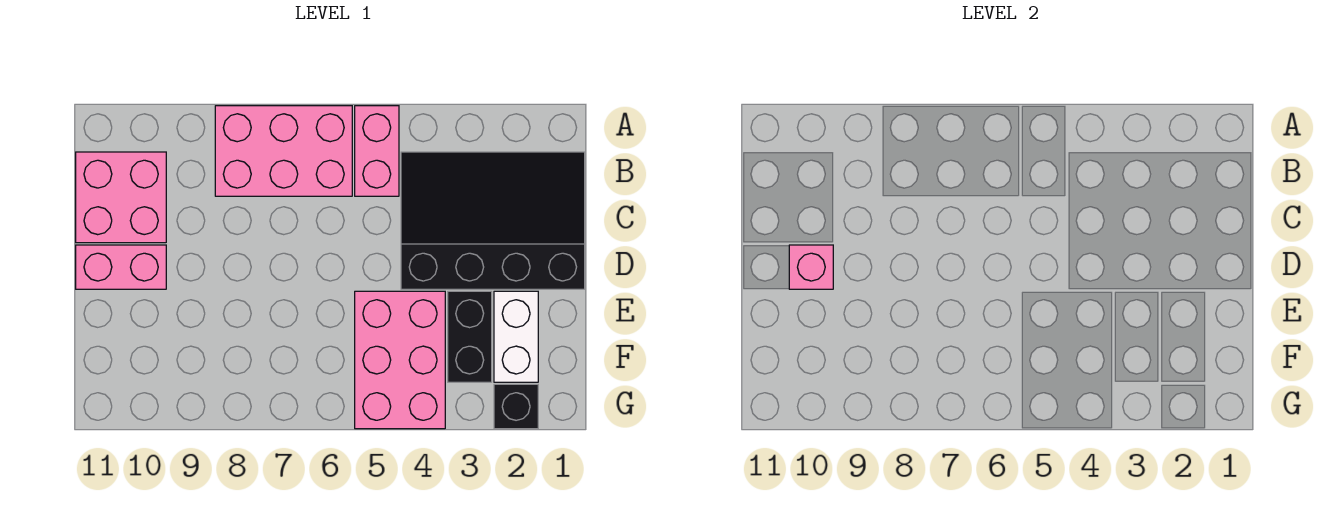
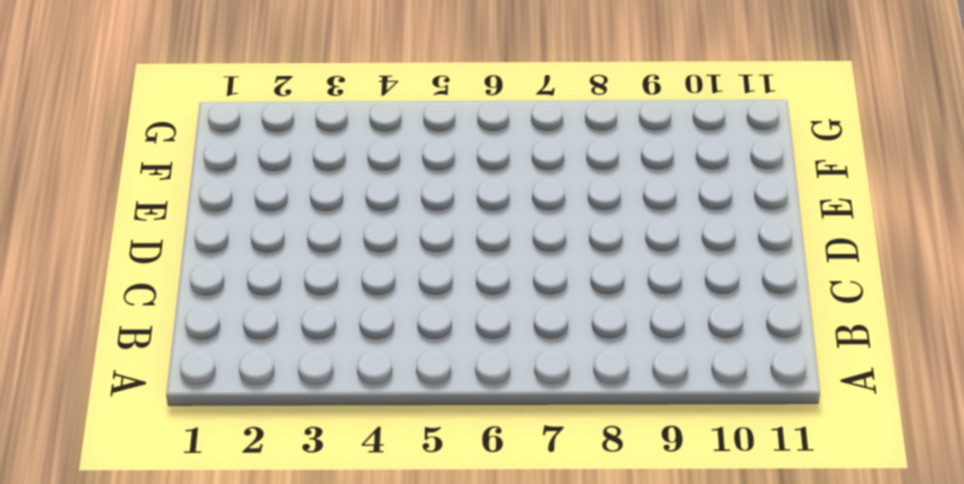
none -> pink 1x2 brick [355,106,399,196]
none -> pink 2x3 brick [215,106,352,196]

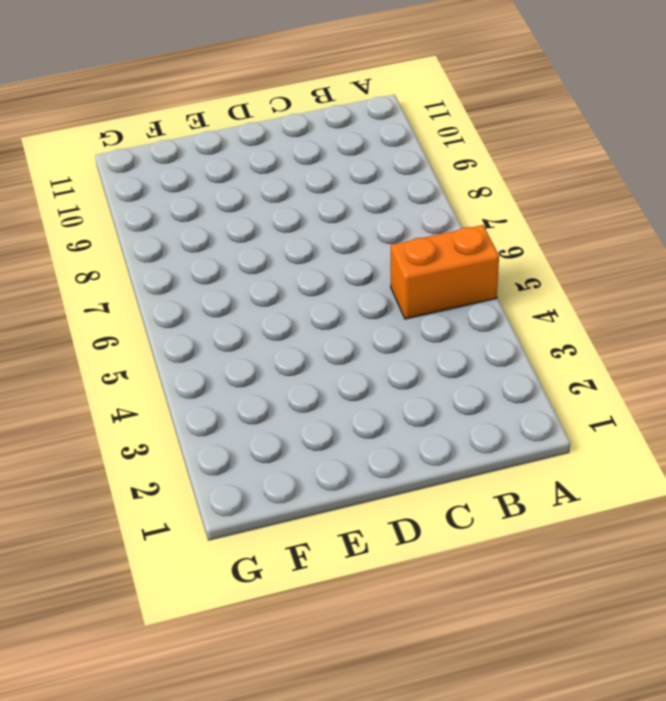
orange 1x2 brick [391,225,499,319] -> pink 1x2 brick [355,106,399,196]
none -> pink 2x3 brick [215,106,352,196]
none -> black 3x4 slope [401,152,585,289]

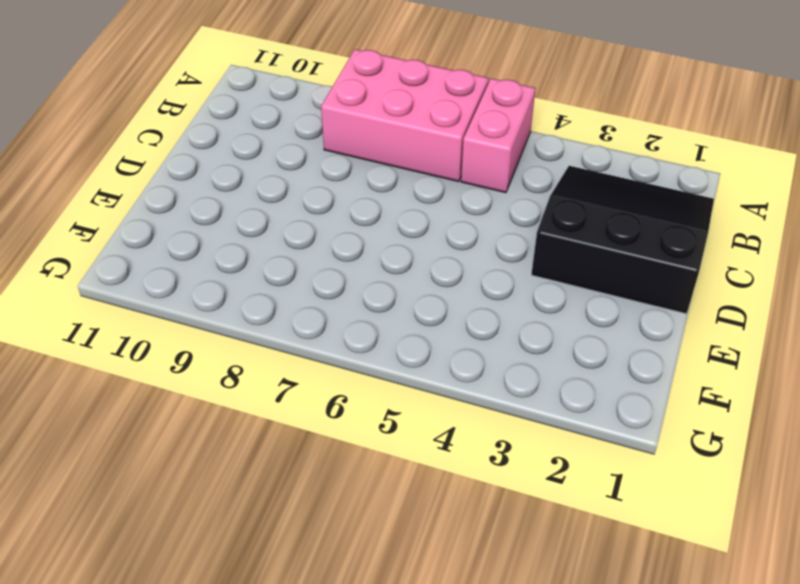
black 3x3 slope [531,166,714,314] -> black 3x4 slope [401,152,585,289]
none -> pink 2x2 brick [76,152,166,243]
none -> pink 1x2 brick [76,245,166,289]

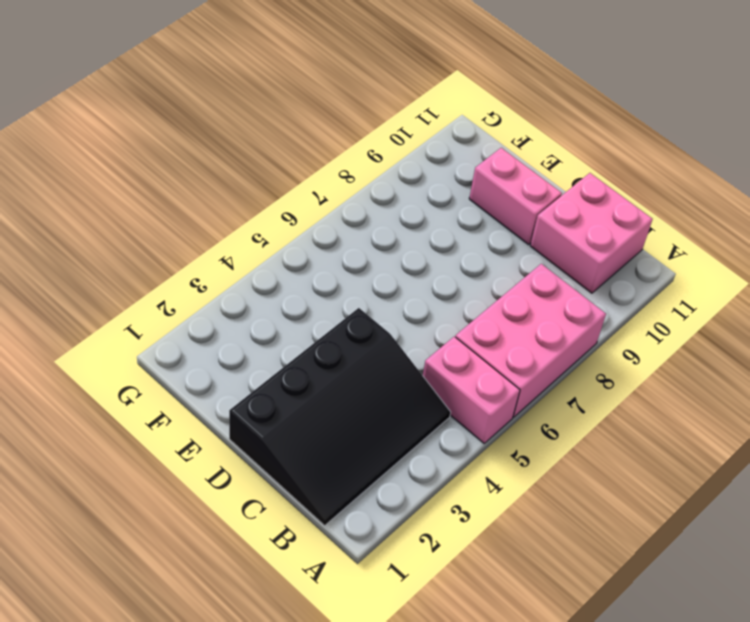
pink 1x2 brick [469,148,562,245] -> pink 1x2 brick turned to [76,245,166,289]
none -> white 1x2 brick [494,291,538,382]
none -> black 1x2 brick [448,291,492,382]

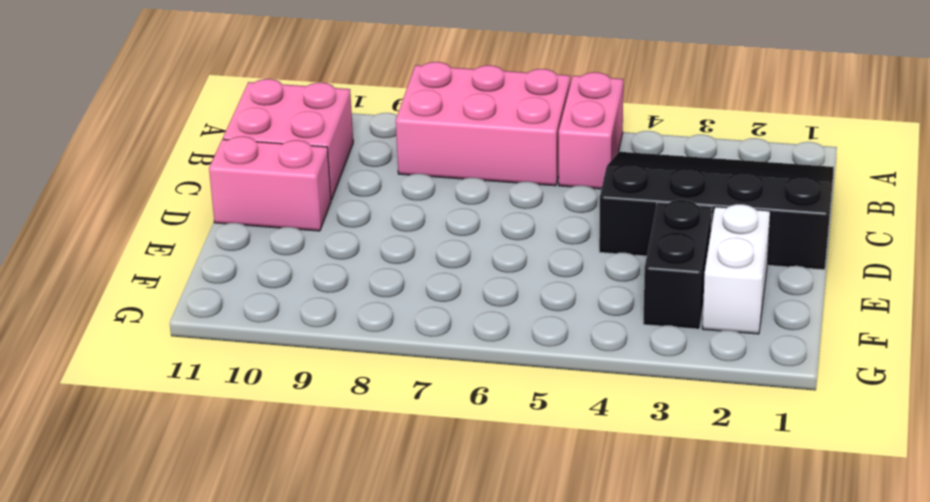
none -> pink 2x3 brick [355,291,445,429]
none -> black 1x1 brick [494,384,538,429]

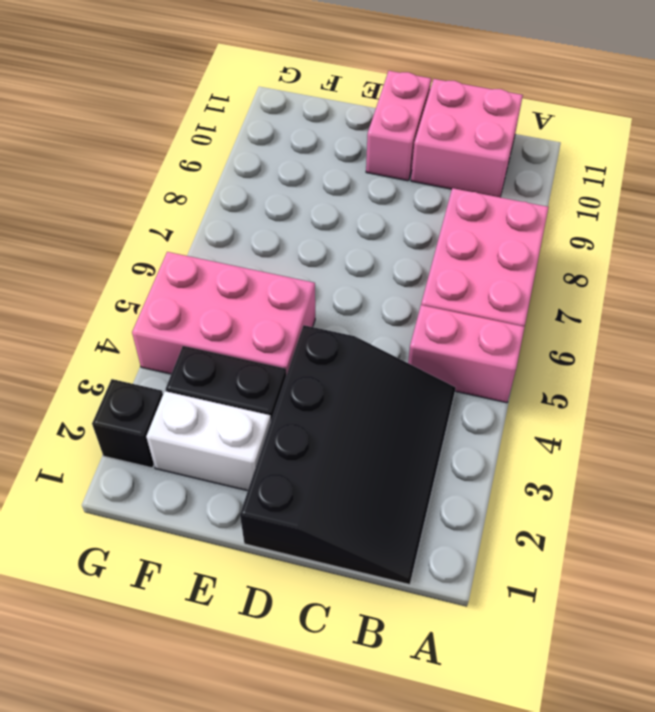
none -> pink 1x1 brick [789,245,833,289]

